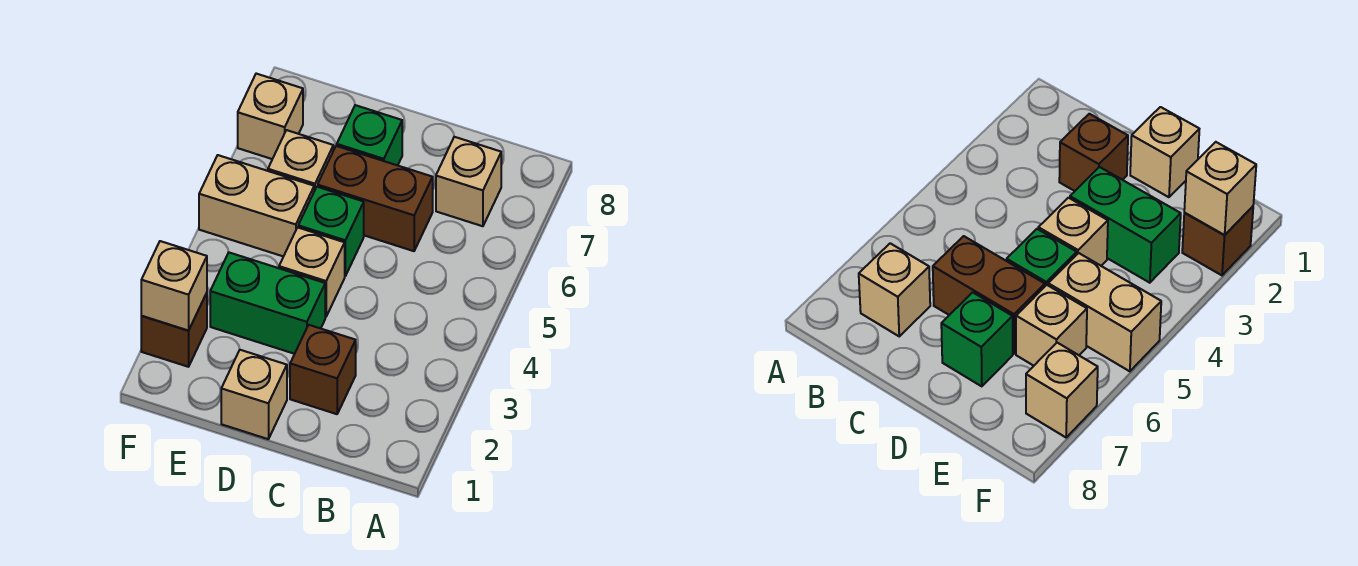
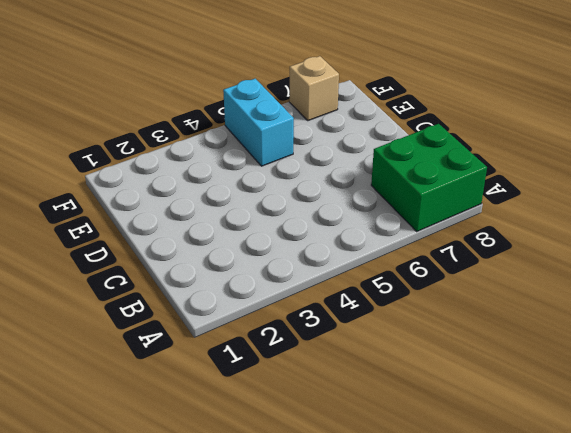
green 2x2 brick [371,124,487,231] -> tan 1x1 brick [436,137,501,226]
cyan 1x2 brick [223,79,294,166] -> tan 1x2 brick [199,155,314,256]
none -> brown 1x1 brick [290,325,356,414]
none -> brown 1x2 brick [318,146,433,251]
none -> tan 1x1 brick [221,350,287,439]

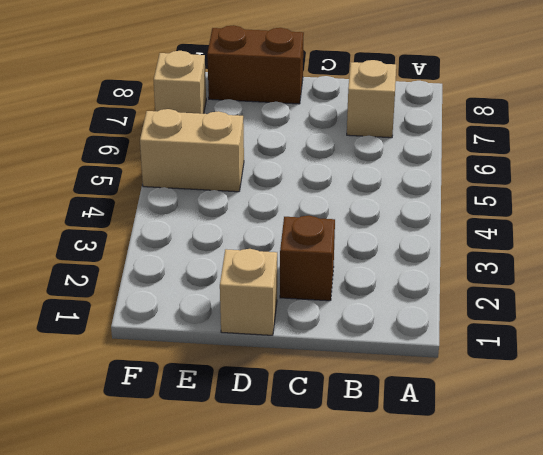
brown 1x2 brick [207,25,304,104] -> brown 1x2 brick moved to [318,146,433,251]
none -> green 1x2 brick [210,252,325,354]
none -> tan 1x1 brick [279,227,345,317]
none -> green 1x1 brick [298,187,364,276]

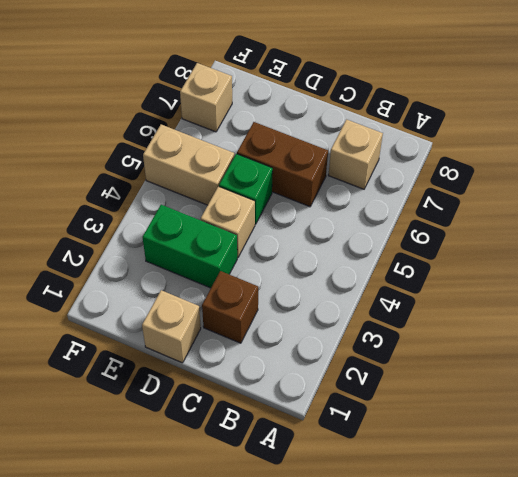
none -> green 1x1 brick [337,105,402,165]
none -> tan 1x1 brick [268,130,333,191]
none -> brown 1x1 brick [141,293,207,367]

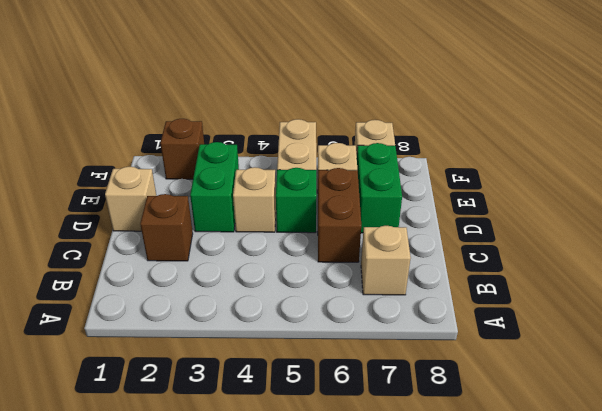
green 1x2 brick [357,143,402,233] -> green 1x1 brick [337,105,402,165]
none -> tan 1x1 brick [141,241,207,331]

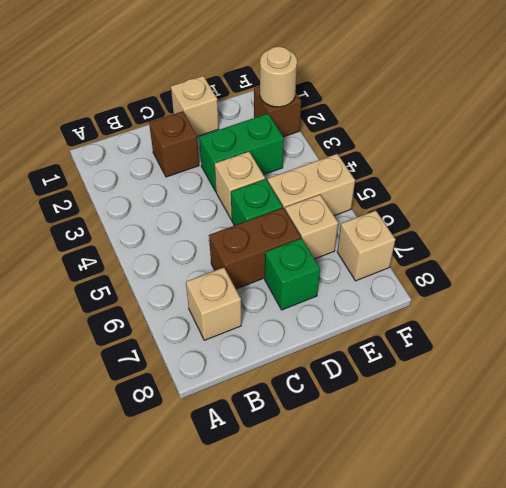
tan 1x1 round brick [260,47,297,107] -> tan 1x1 brick [141,241,207,331]

